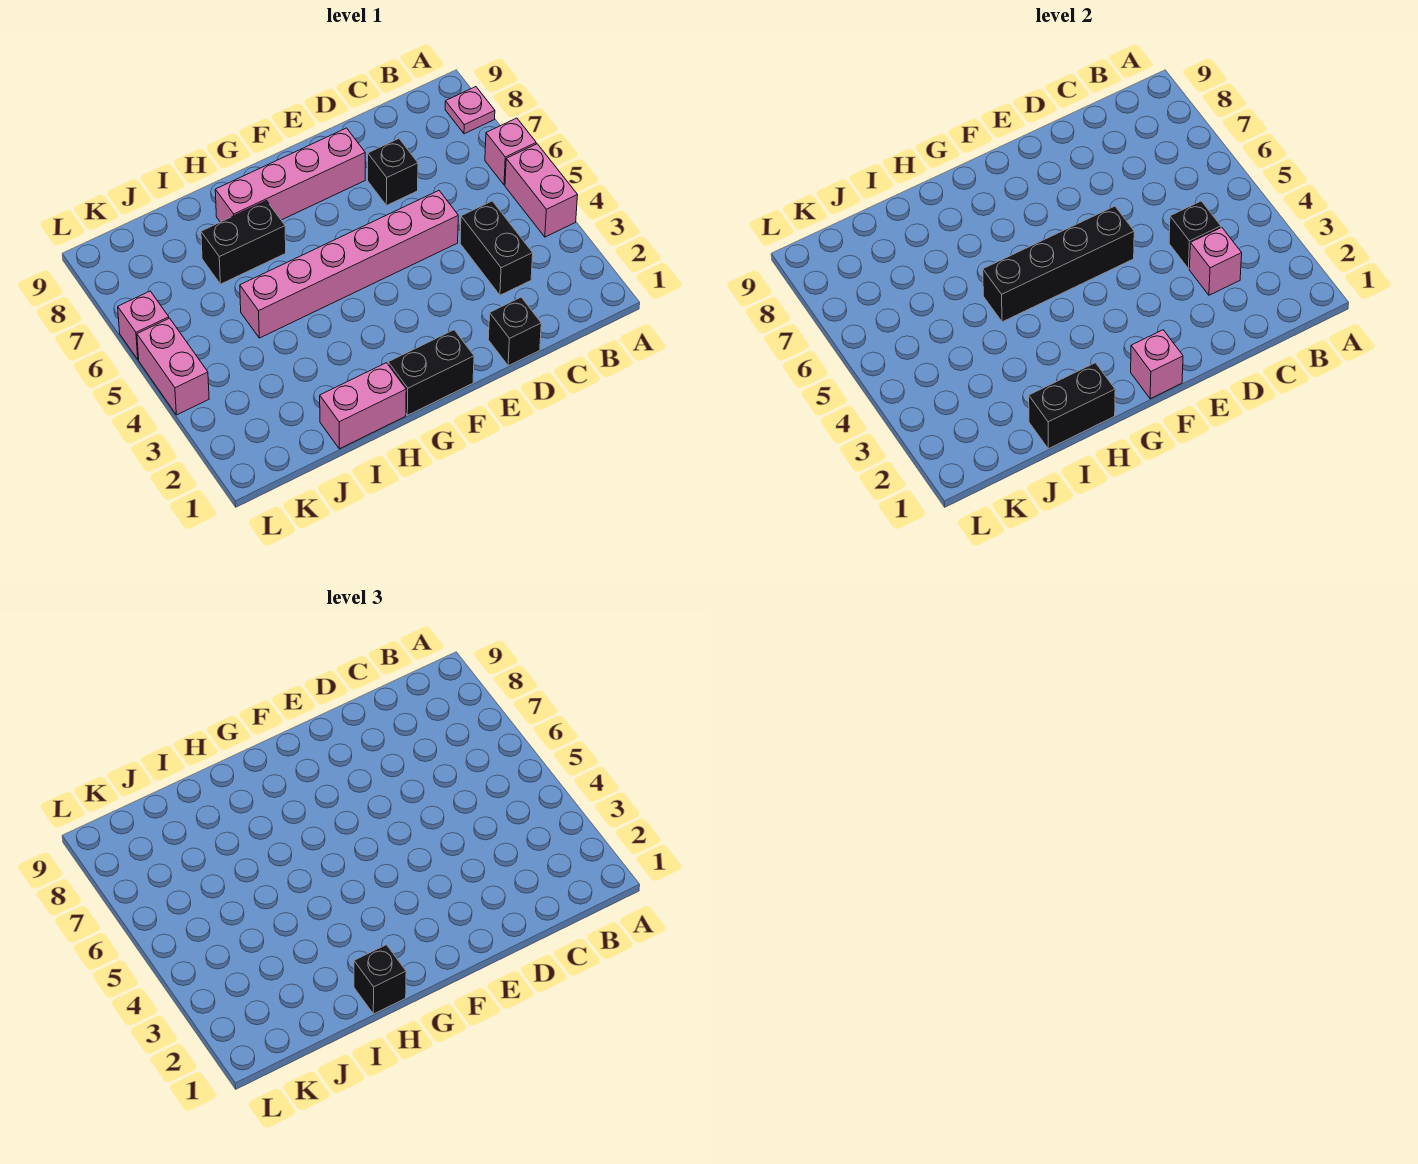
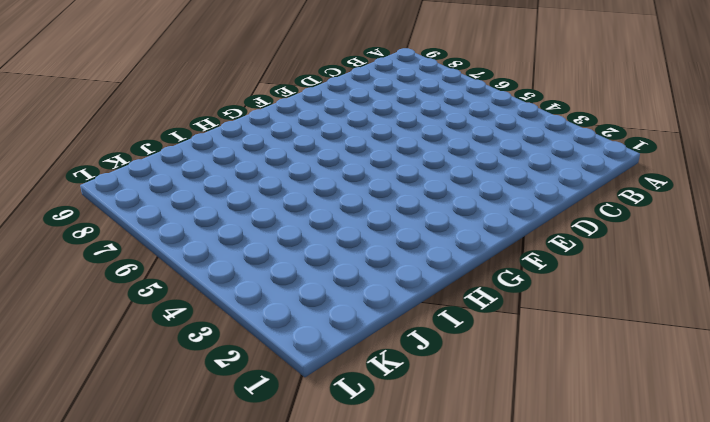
none -> pink 1x2 brick [505,144,577,237]
none -> pink 1x1 brick [485,118,536,185]
none -> pink 1x1 plate [445,87,495,134]

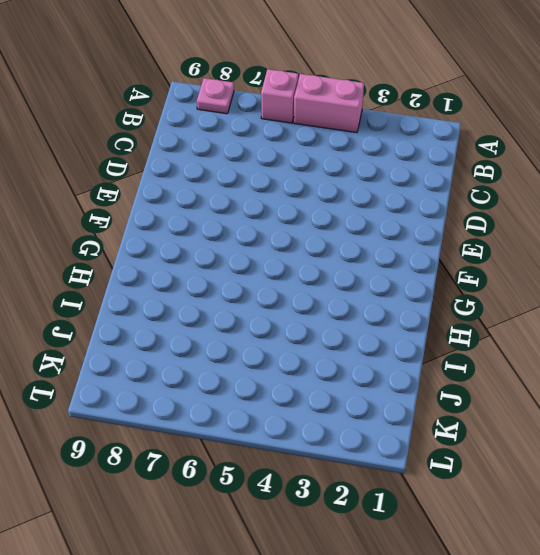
none -> black 1x2 brick [460,201,533,295]
none -> black 1x1 brick [488,297,541,366]
none -> pink 1x6 brick [240,191,458,338]

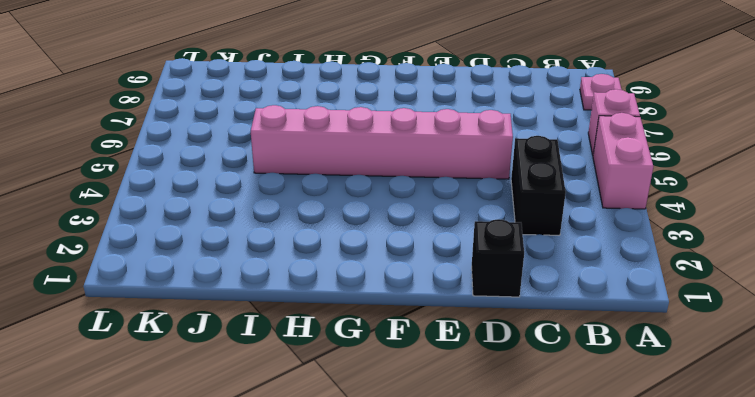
none -> black 1x1 brick [368,139,418,206]
none -> pink 1x4 brick [215,128,365,222]
none -> black 1x2 brick [388,330,474,415]

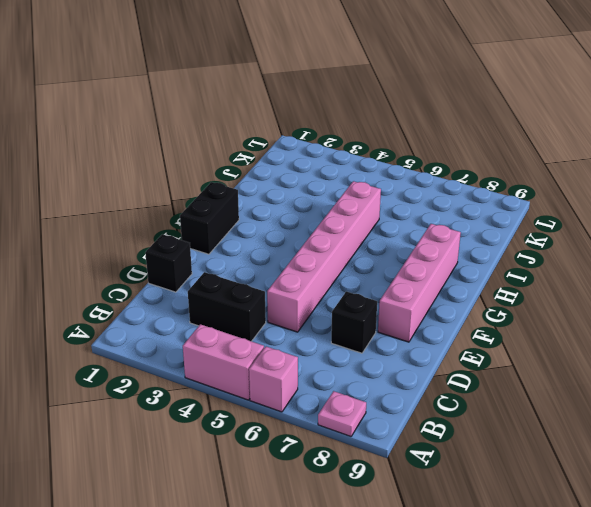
none -> pink 1x2 brick [320,363,406,449]
none -> black 1x2 brick [201,201,286,284]
none -> pink 1x2 brick [137,318,209,415]

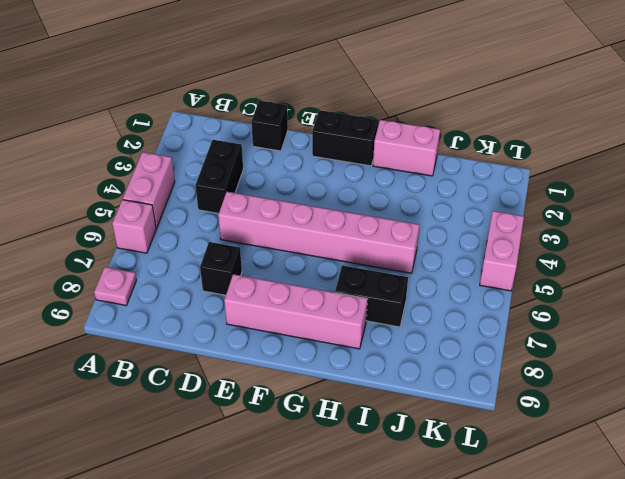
none -> pink 1x1 brick [118,291,169,360]
none -> pink 1x1 brick [1189,227,1242,295]
none -> black 1x1 brick [1169,201,1221,269]

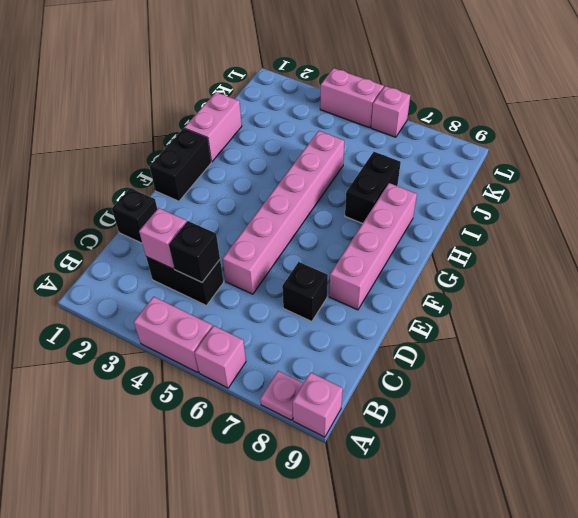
pink 1x1 brick [293,372,343,437] -> pink 1x1 brick moved to [1131,330,1183,399]
none -> black 1x4 brick [983,206,1134,322]
none -> black 1x2 brick [1029,363,1115,449]
none -> black 1x1 brick [354,945,406,1014]

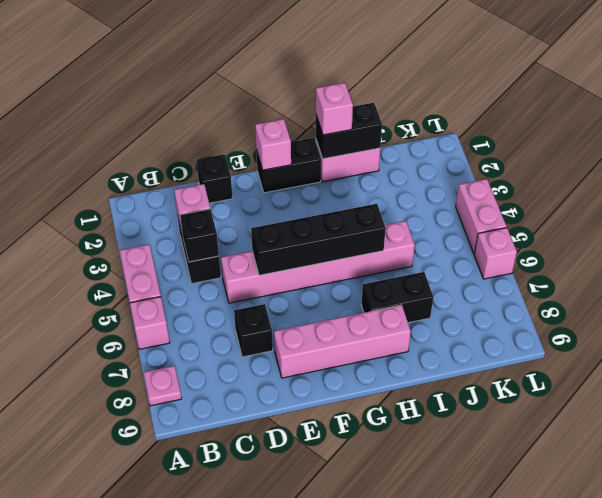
pink 1x1 brick [316,83,353,135] -> black 1x1 brick [354,945,406,1014]

